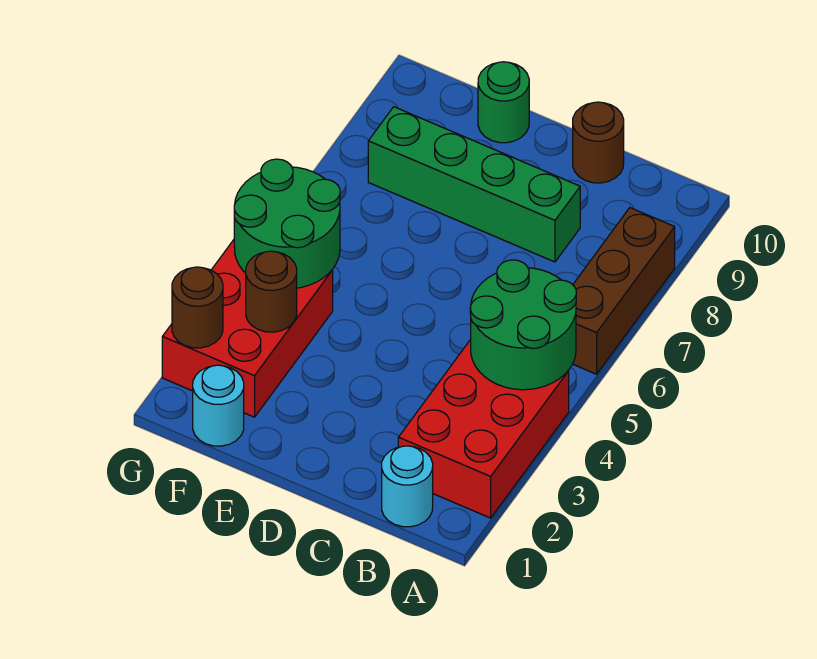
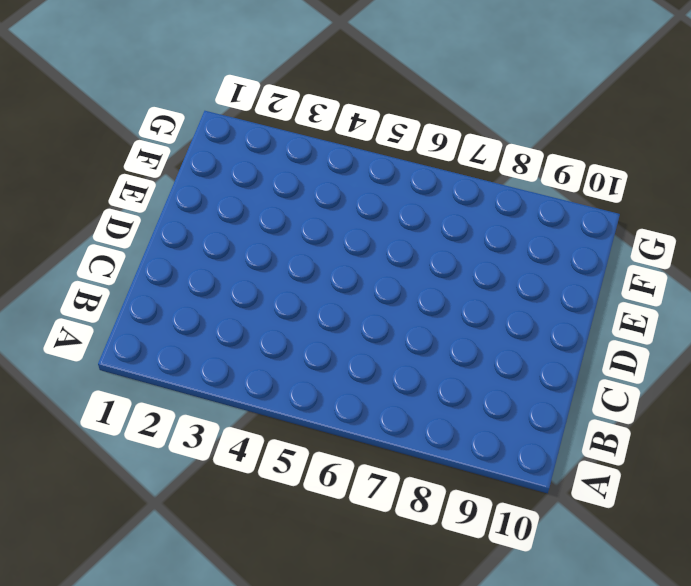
none -> red 2x3 brick [398,340,569,518]
none -> brown 1x3 brick [573,208,675,374]
none -> cyan 1x1 round brick [382,446,433,527]

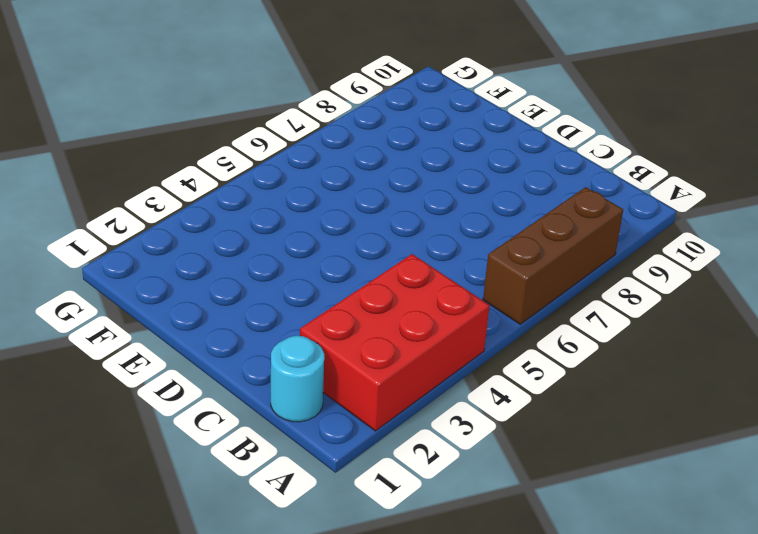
none -> green 1x4 brick [368,107,580,262]
none -> brown 1x1 round brick [573,102,624,183]
none -> green 1x1 round brick [478,62,529,143]

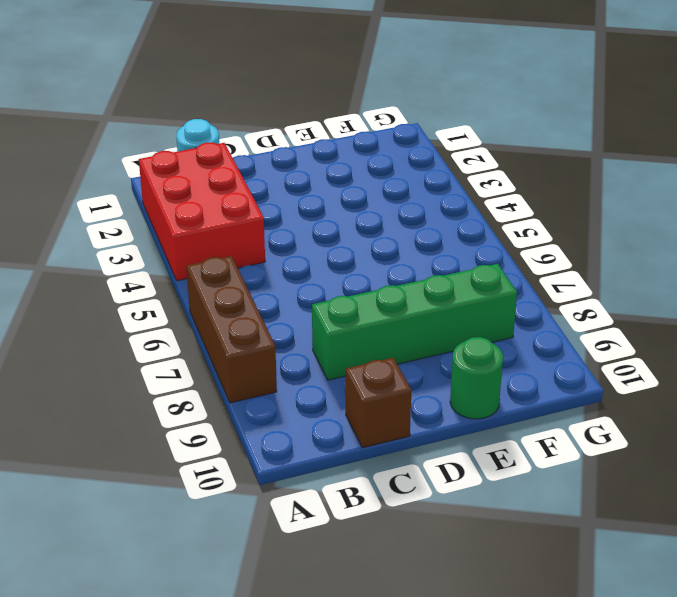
brown 1x1 brick [346,358,412,448] -> brown 1x1 round brick [573,102,624,183]
none -> cyan 1x1 round brick [193,365,244,446]
none -> red 2x3 brick [162,240,333,417]
none -> green 2x2 round brick [470,260,576,390]

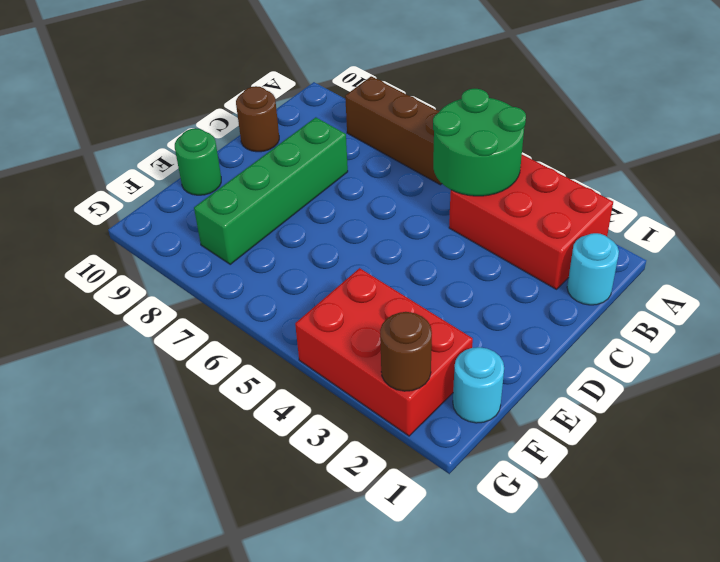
none -> brown 1x1 round brick [246,251,297,332]
none -> green 2x2 round brick [234,159,340,288]

